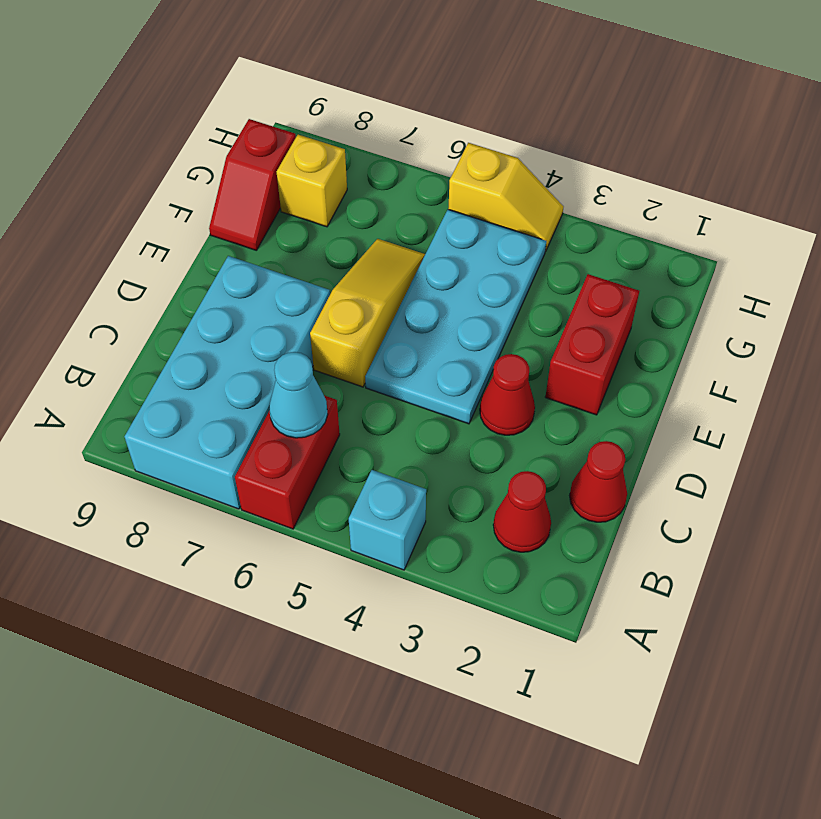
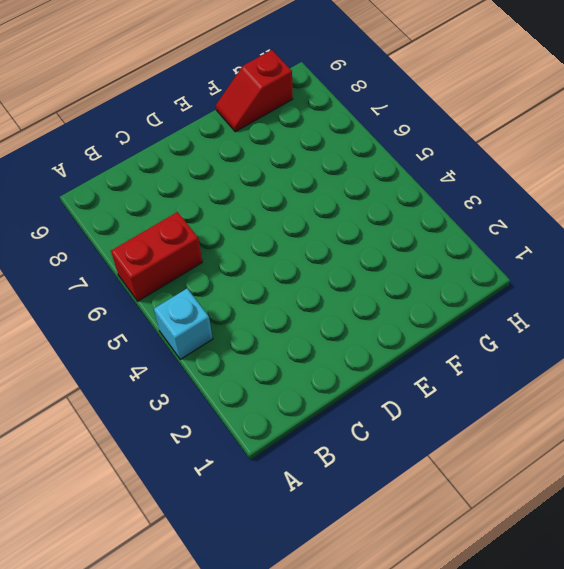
none -> cyan 2x4 brick [125,256,330,509]
none -> red 1x1 cone [493,471,551,552]
none -> red 1x1 cone [570,441,627,522]

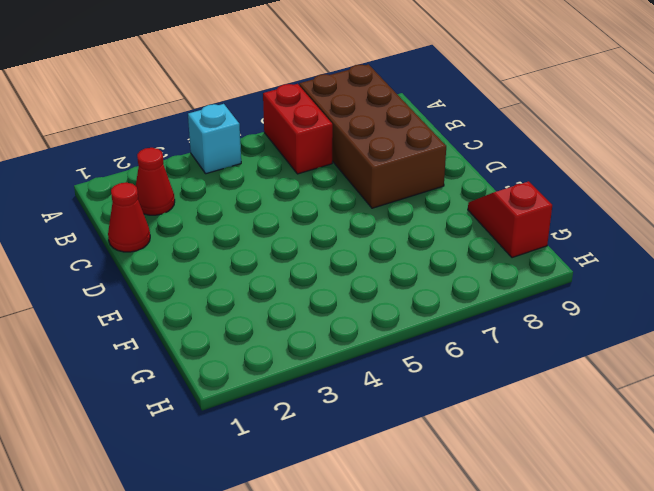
brown 2x4 brick [299,64,446,208] -> cyan 2x4 brick [125,256,330,509]
none -> red 1x1 cone [480,354,535,435]
none -> cyan 2x4 plate [365,210,546,424]
none -> yellow 1x3 slope [310,239,425,387]

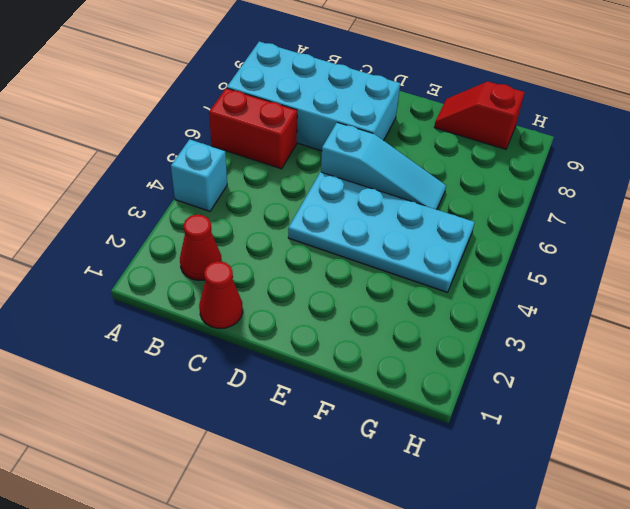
cyan 1x3 slope [321,122,446,210] -> yellow 1x3 slope [310,239,425,387]
none -> red 1x1 cone [480,354,535,435]
none -> red 1x2 brick [545,274,639,415]
none -> yellow 1x1 brick [277,135,347,227]

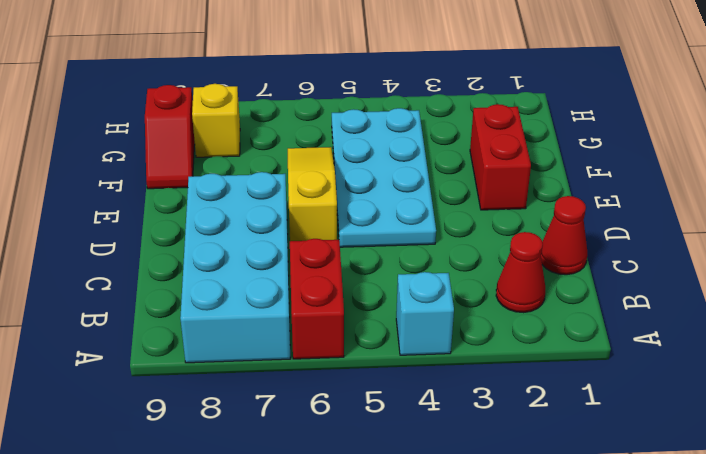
none -> red 1x1 cone [480,354,535,435]
none -> yellow 1x2 slope [448,143,564,251]
none -> cyan 1x1 cone [269,352,328,438]

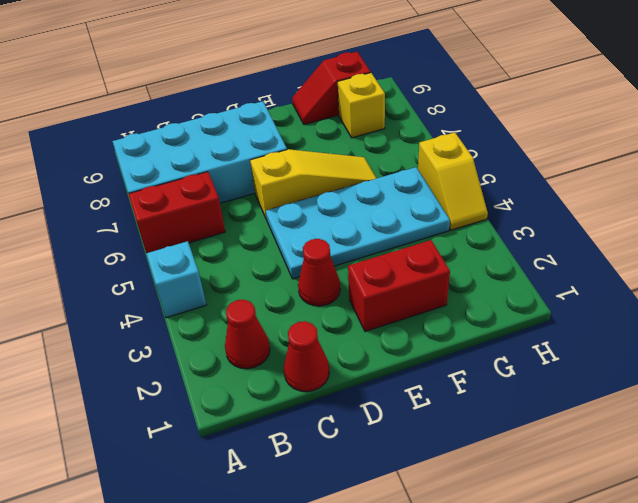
none -> cyan 1x1 cone [269,352,328,438]

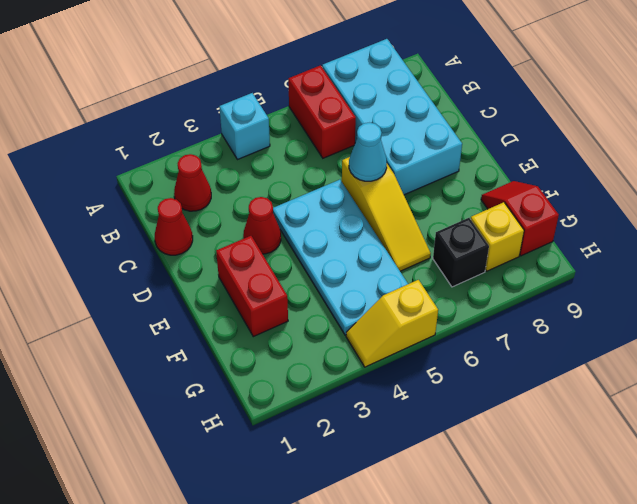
cyan 1x1 cone [349,123,387,181] -> cyan 1x1 cone moved to [269,352,328,438]
black 1x1 brick [433,218,489,287] -> none

